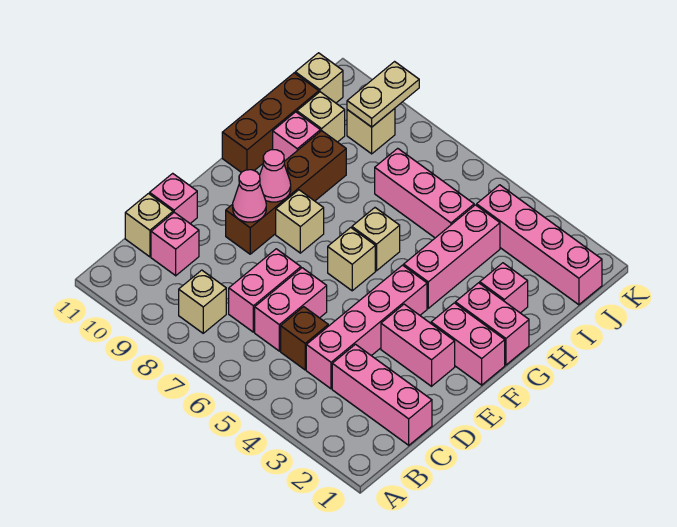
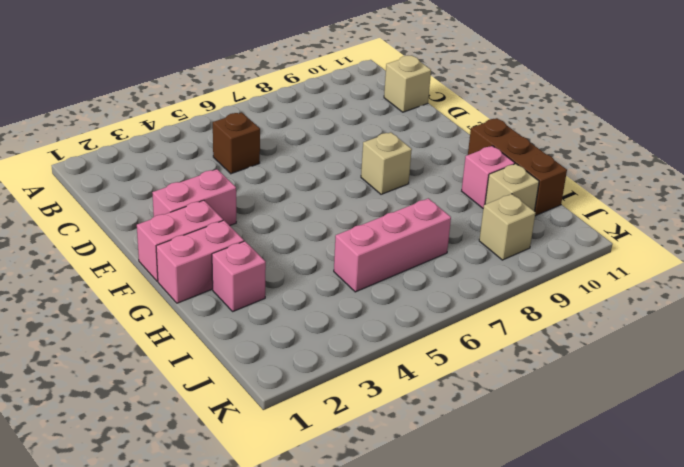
none -> tan 1x1 brick [179,270,226,333]
none -> pink 1x3 brick [332,344,432,445]
none -> pink 1x4 brick [306,265,427,389]

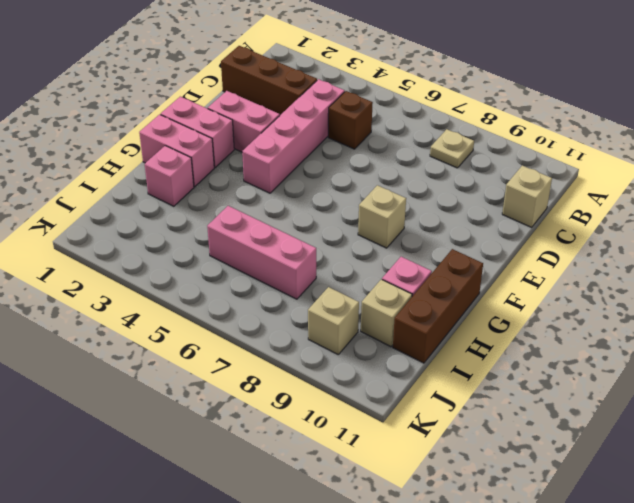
tan 1x1 plate [430,129,474,168] -> tan 1x1 brick [179,270,226,333]
brown 1x3 brick [221,46,317,115] -> pink 1x3 brick [332,344,432,445]
none -> pink 1x2 brick [255,268,327,351]
none -> pink 1x2 brick [229,249,301,332]
none -> pink 1x1 brick [151,212,199,276]

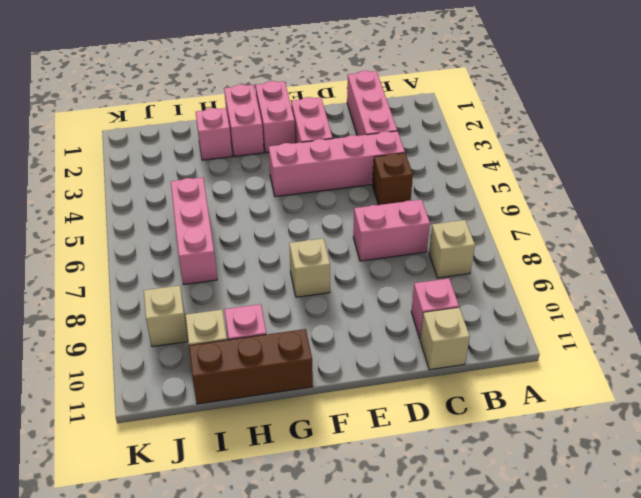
none -> pink 1x2 brick [255,268,327,351]
none -> pink 1x1 brick [150,173,197,223]
none -> brown 1x4 brick [226,131,346,254]

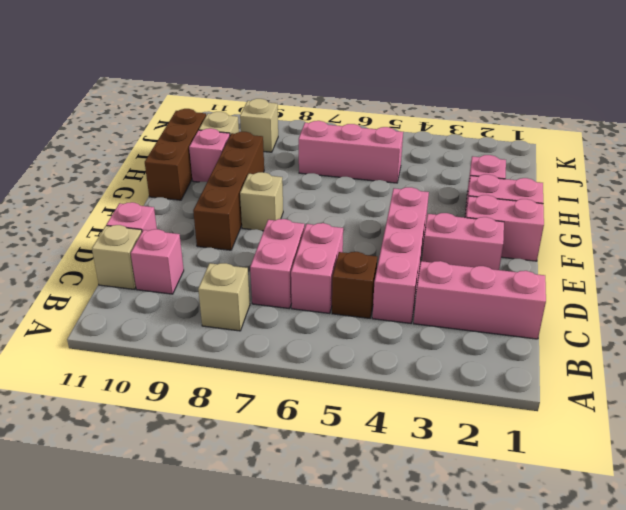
none -> tan 1x1 brick [328,228,375,291]
none -> pink 1x3 brick [404,205,500,308]
none -> tan 1x1 brick [352,208,400,271]

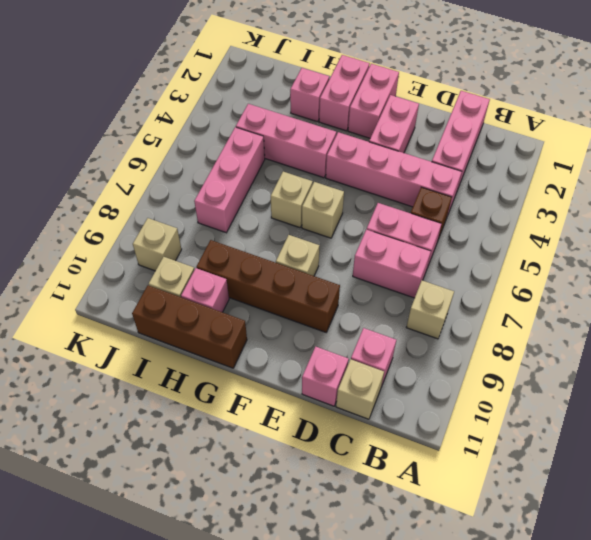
none -> pink 1x4 brick [477,185,602,305]
none -> tan 1x1 brick [295,53,343,103]
none -> pink 1x1 cone [233,170,266,222]

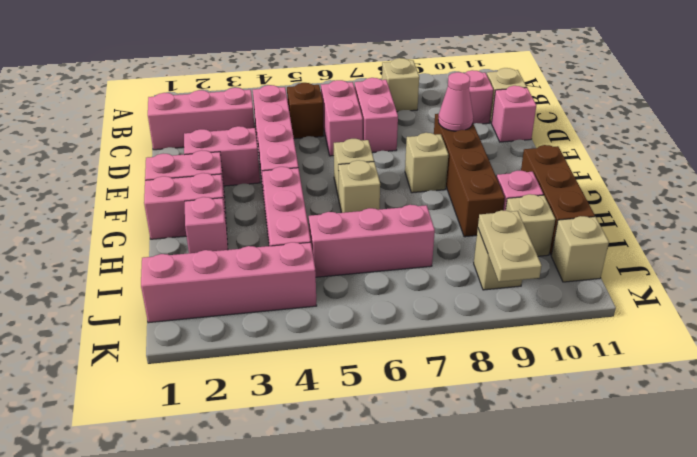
none -> pink 1x1 cone [260,150,291,202]

